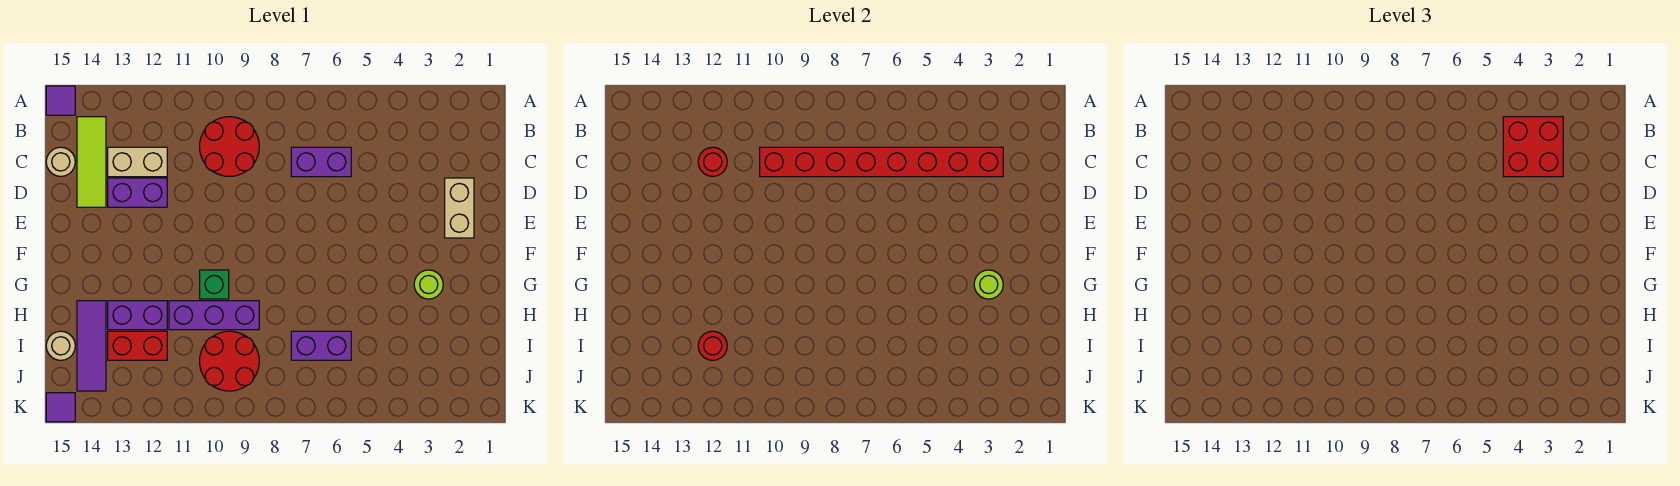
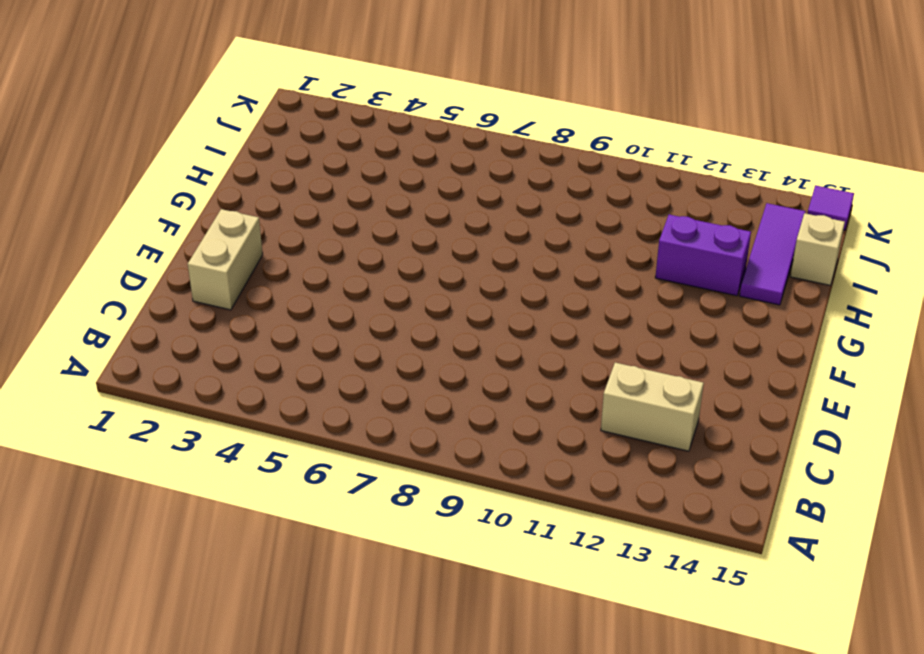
tan 1x1 brick [790,213,845,285] -> tan 1x1 round brick [46,331,75,360]
none -> purple 1x1 tile [46,86,75,115]
none -> red 2x2 round brick [200,117,259,176]
none -> lime 1x3 tile [77,117,106,207]

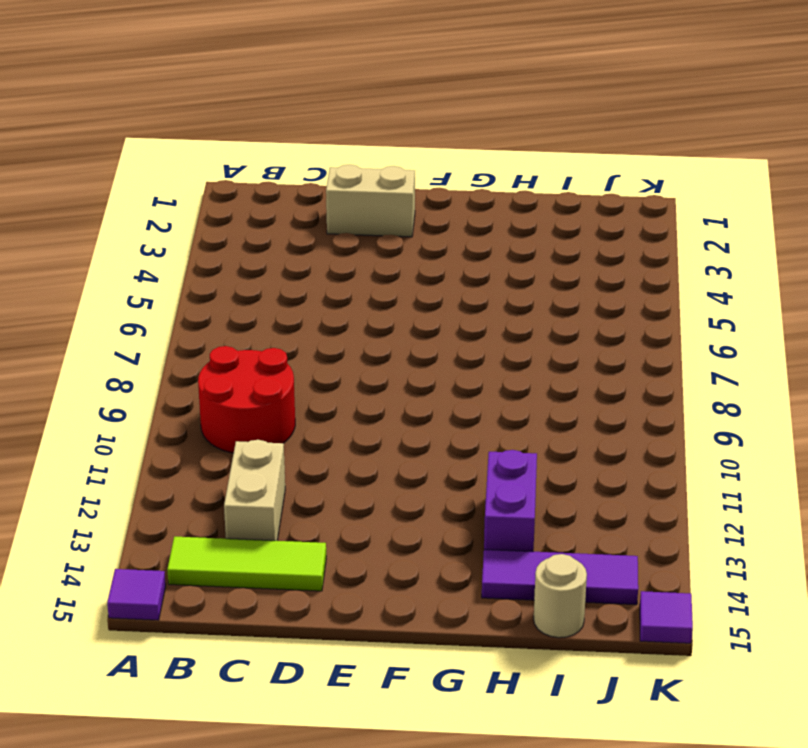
none -> purple 1x2 brick [291,147,351,177]
none -> tan 1x1 round brick [46,147,75,176]
none -> purple 1x2 brick [108,178,167,207]

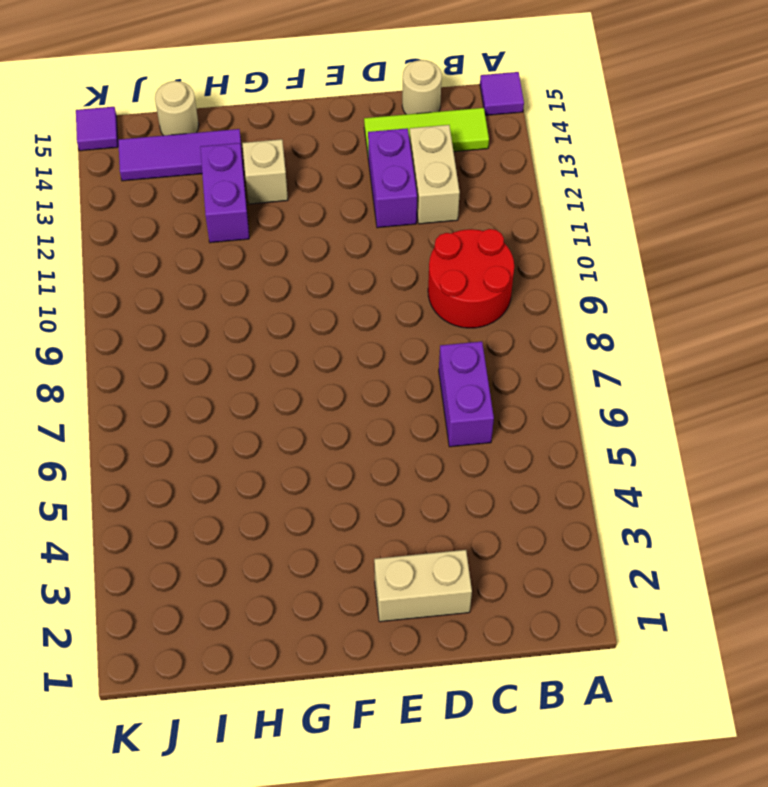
tan 1x1 brick [242,139,288,204] -> none
none -> lime 1x1 round brick [414,270,443,299]
none -> green 1x1 brick [200,270,229,299]
none -> purple 1x3 brick [169,301,259,330]

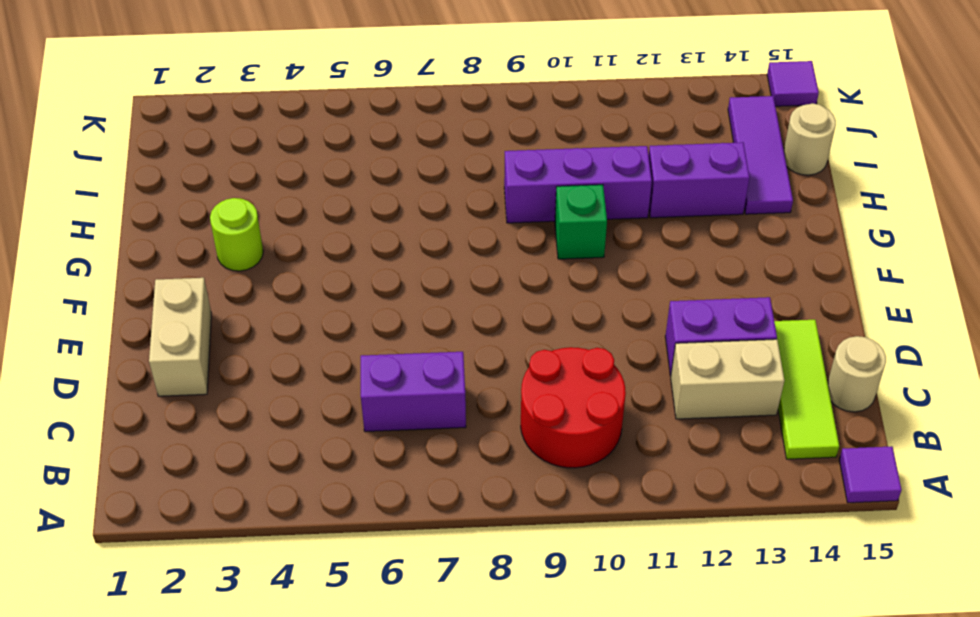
none -> purple 1x2 brick [291,331,351,360]
none -> red 2x2 round brick [200,331,259,391]
none -> red 1x2 brick [108,331,167,360]

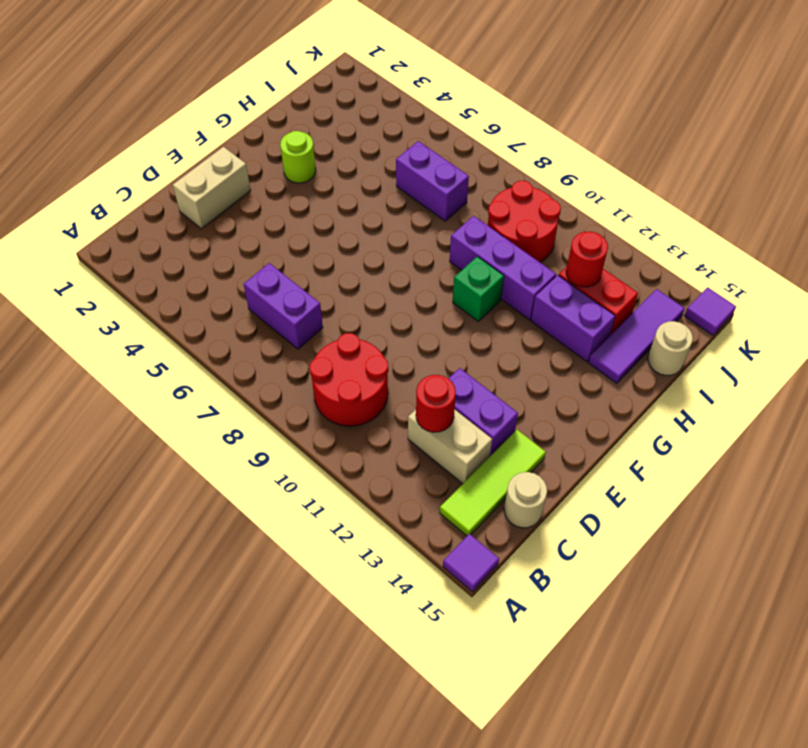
none -> red 1x8 brick [760,147,1003,177]
none -> lime 1x1 round brick [974,270,1003,299]
none -> red 2x2 brick [1503,117,1563,177]

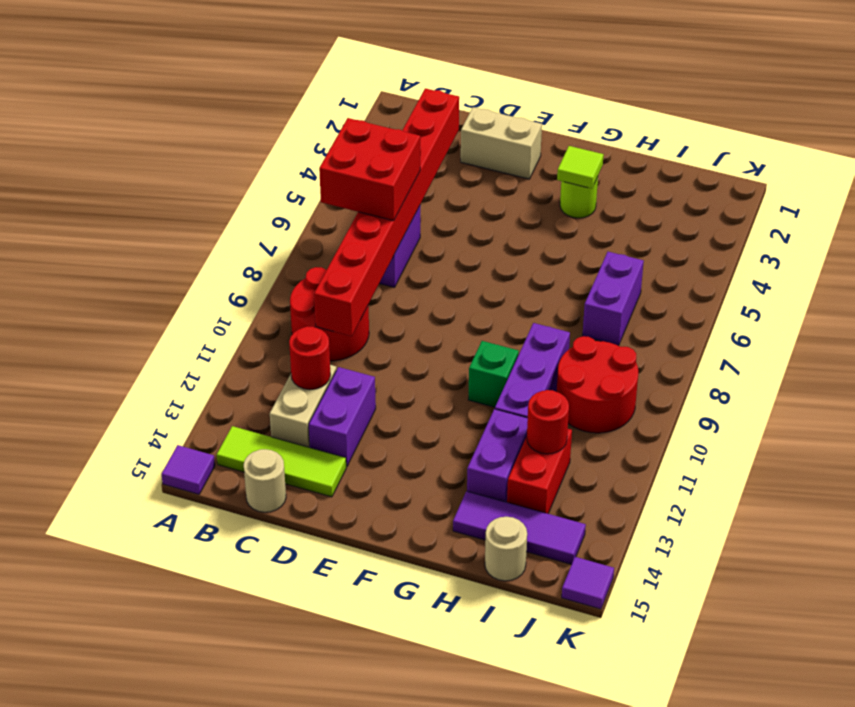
red 2x2 brick [319,118,420,221] -> red 2x2 brick moved to [1503,117,1563,177]
lime 1x1 tile [557,146,604,189] -> lime 1x1 round brick [974,270,1003,299]

